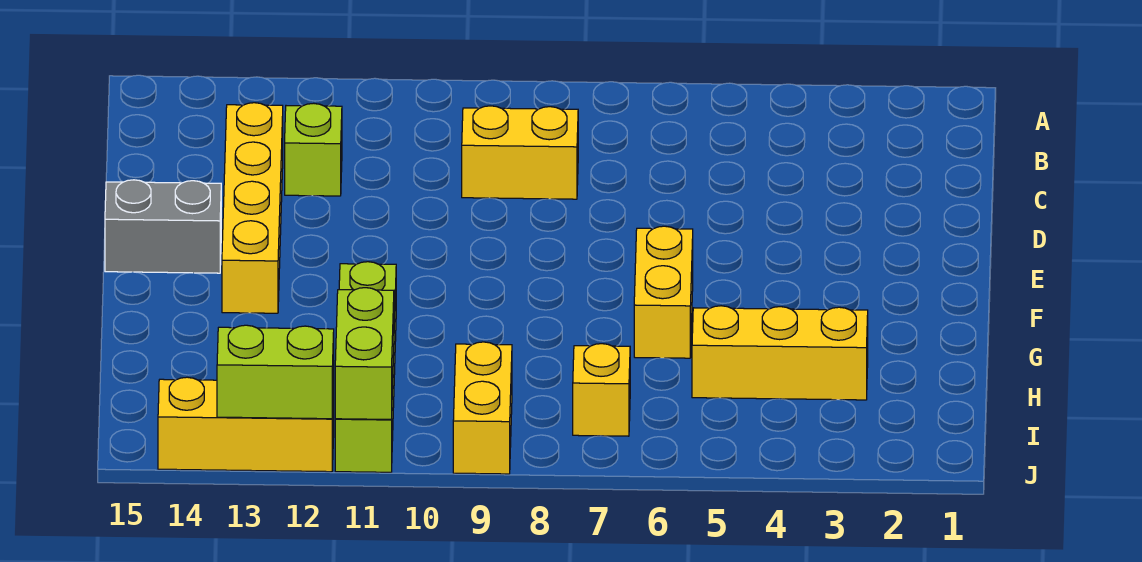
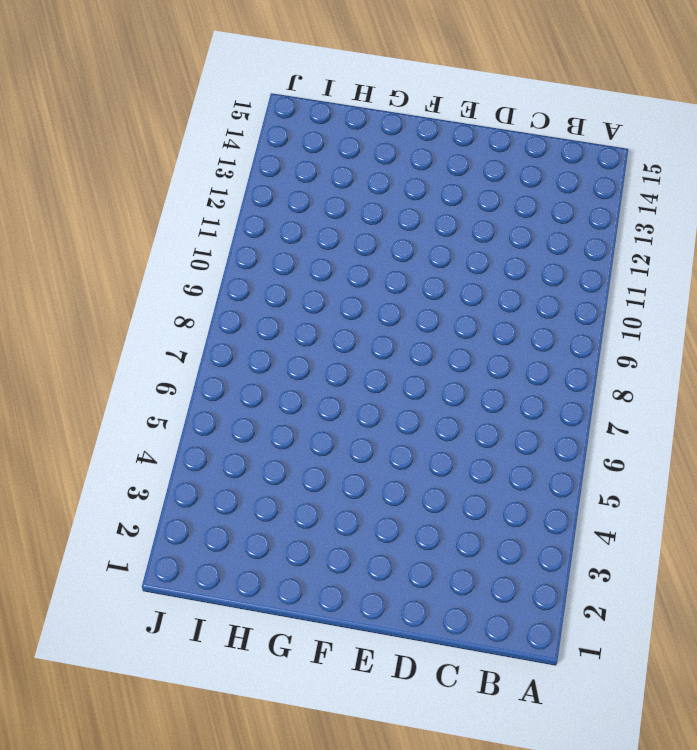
none -> yellow 1x2 brick [462,106,578,199]
none -> lime 1x1 brick [285,103,342,196]
none -> yellow 1x4 brick [222,103,283,313]

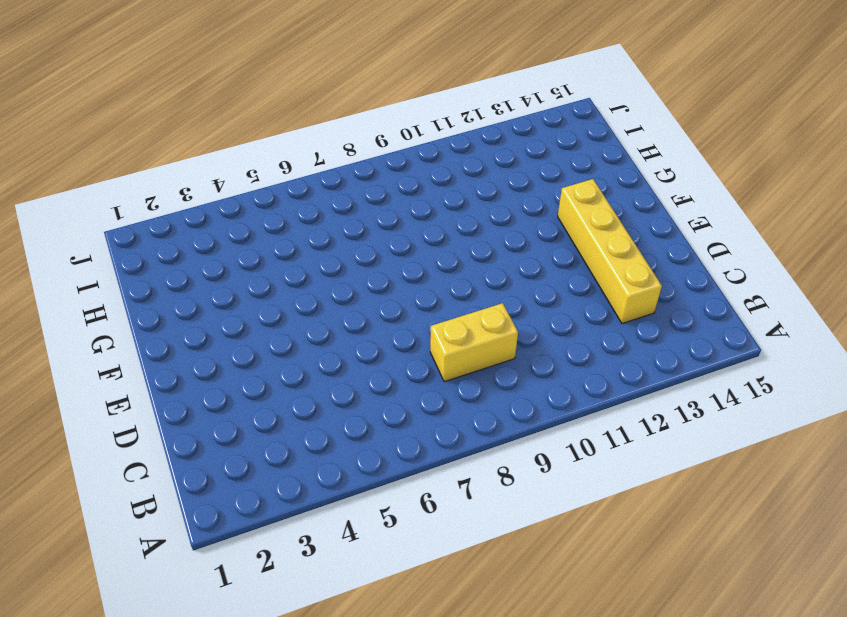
none -> lime 1x1 brick [285,103,342,196]
none -> grey 1x2 brick [105,180,221,273]
none -> yellow 1x2 brick [634,226,693,358]

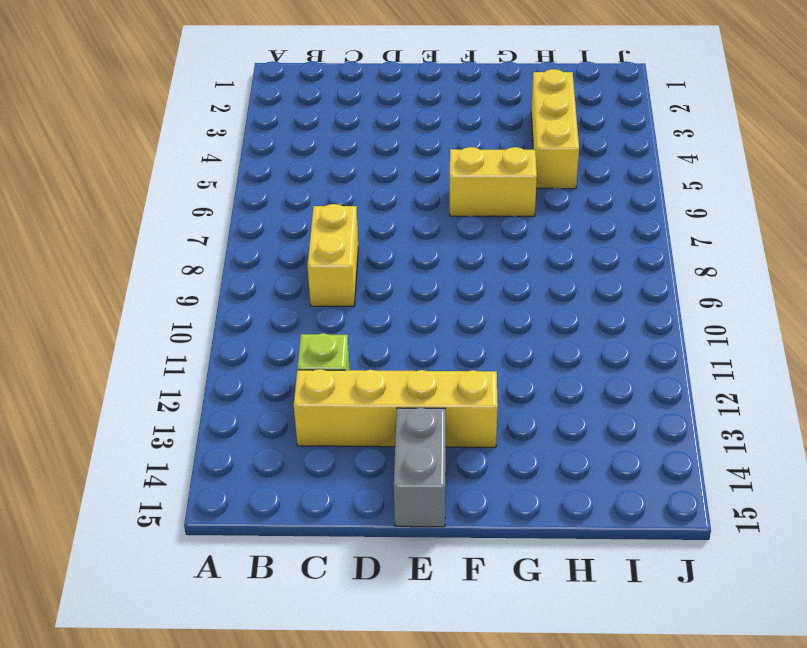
none -> lime 1x4 brick [335,262,396,472]
none -> yellow 1x1 brick [573,344,630,436]
none -> yellow 1x2 brick [453,342,512,474]

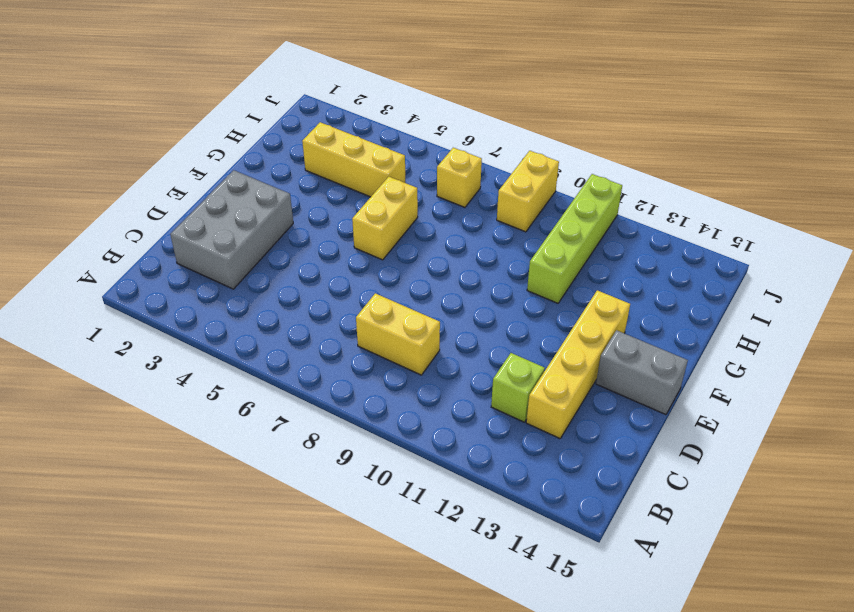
grey 2x3 brick [170,170,293,289] -> none
none -> yellow 1x3 brick [158,377,334,472]
none -> lime 1x2 brick [335,288,394,420]
none -> lime 1x2 brick [217,325,334,419]

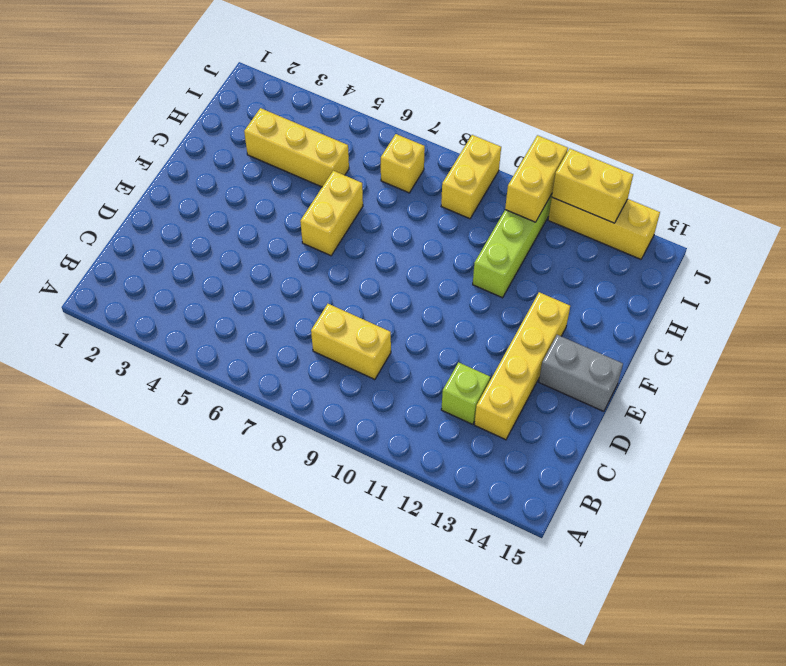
yellow 1x2 brick [505,135,568,222] -> lime 1x2 brick [335,288,394,420]
yellow 1x2 brick [552,149,633,223] -> lime 1x2 brick [217,325,334,419]

